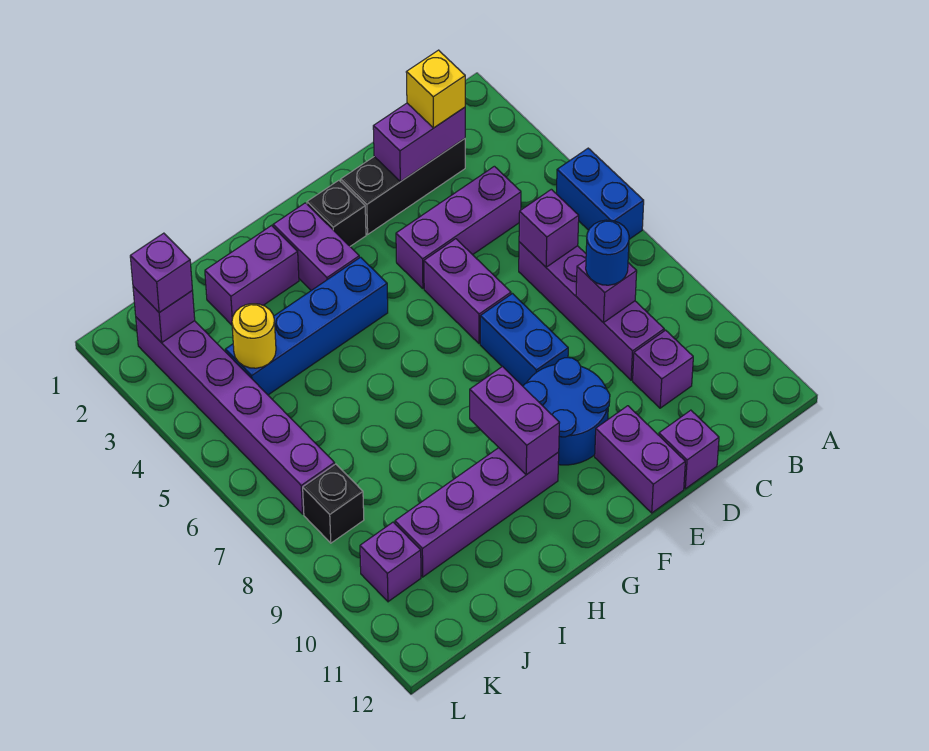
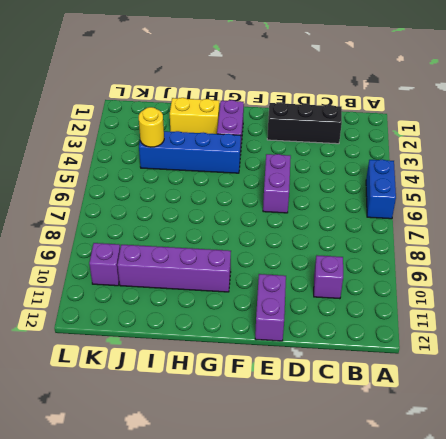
yellow 1x2 brick [170,98,219,134] -> purple 1x2 brick [205,226,299,325]
none -> purple 1x3 brick [396,166,521,288]
none -> purple 1x4 brick [519,242,664,380]
none -> purple 1x1 brick [659,410,719,489]

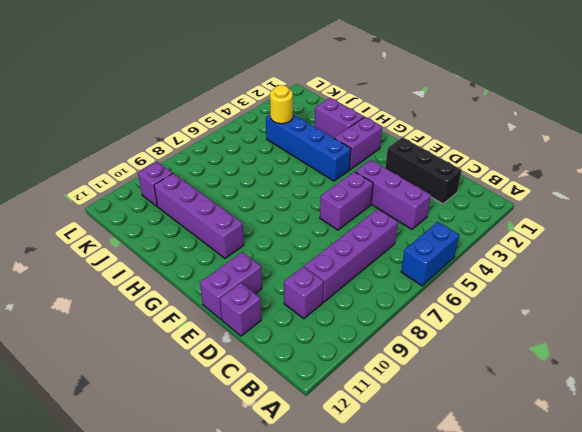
none -> blue 1x2 brick [480,294,568,386]
none -> blue 2x2 round brick [523,358,610,465]
none -> black 1x1 brick [307,180,366,246]

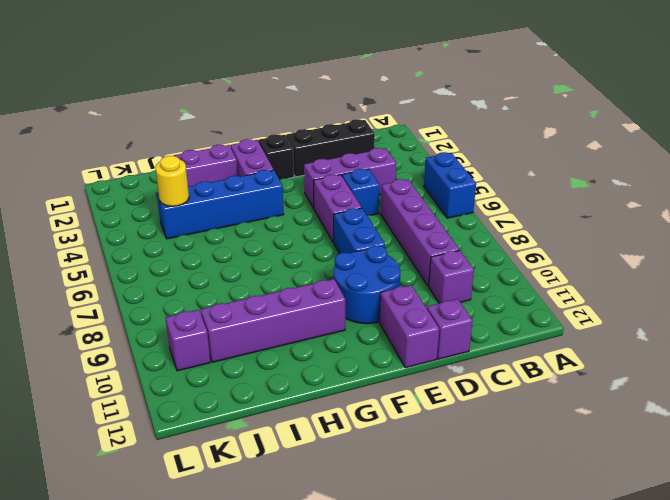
blue 1x1 brick [342,169,380,216] -> none
none -> purple 1x6 brick [136,317,335,514]
none -> black 1x1 brick [303,464,364,543]
none -> purple 1x2 brick [373,103,465,182]

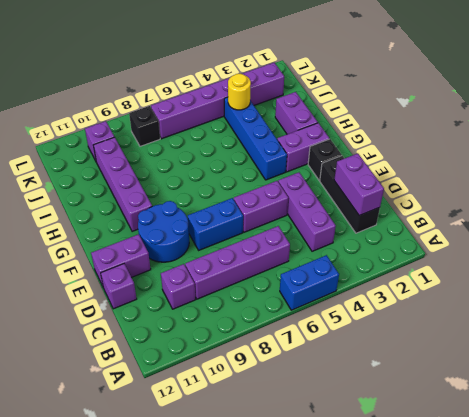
none -> purple 1x1 brick [519,189,579,267]
none -> purple 1x1 brick [576,260,637,323]
none -> purple 1x2 brick [470,367,559,475]

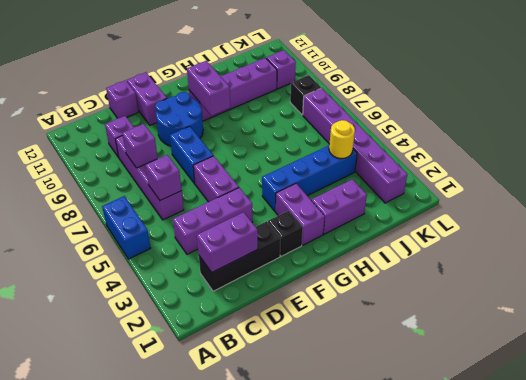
none -> purple 1x1 brick [133,287,195,343]
none -> yellow 1x1 brick [406,50,465,128]
none -> blue 1x1 round brick [586,220,629,285]

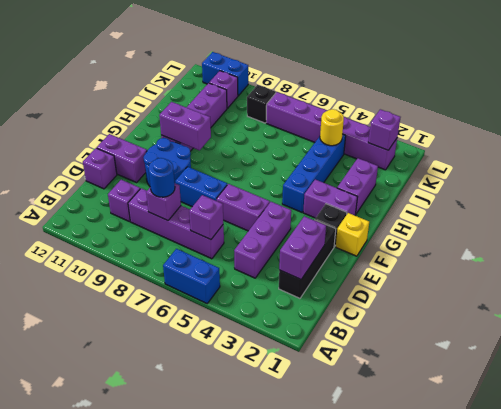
yellow 1x1 brick [336,213,369,256] -> yellow 1x1 brick moved to [406,50,465,128]
blue 1x2 brick [202,52,248,96] -> none
none -> purple 1x1 brick [130,233,192,312]

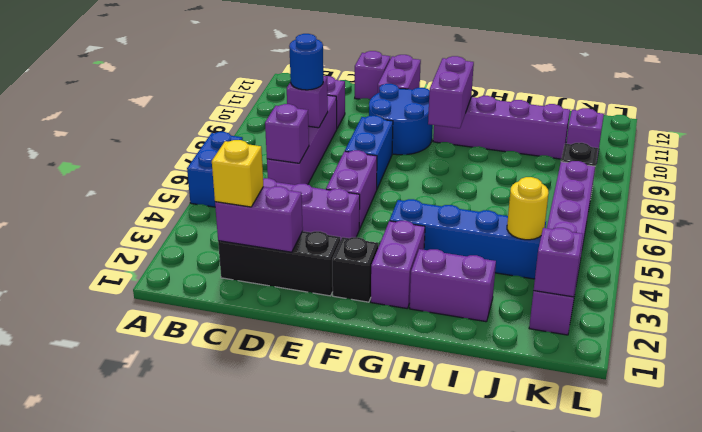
none -> purple 1x1 brick [130,233,192,312]

